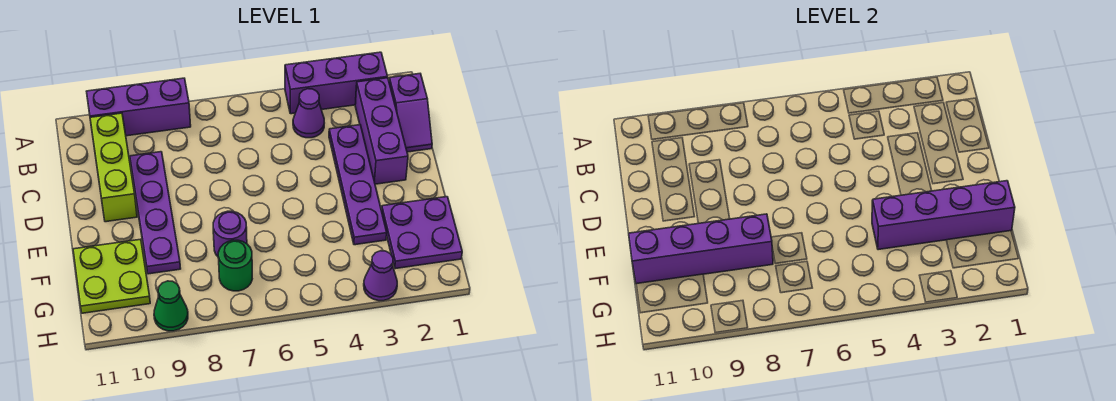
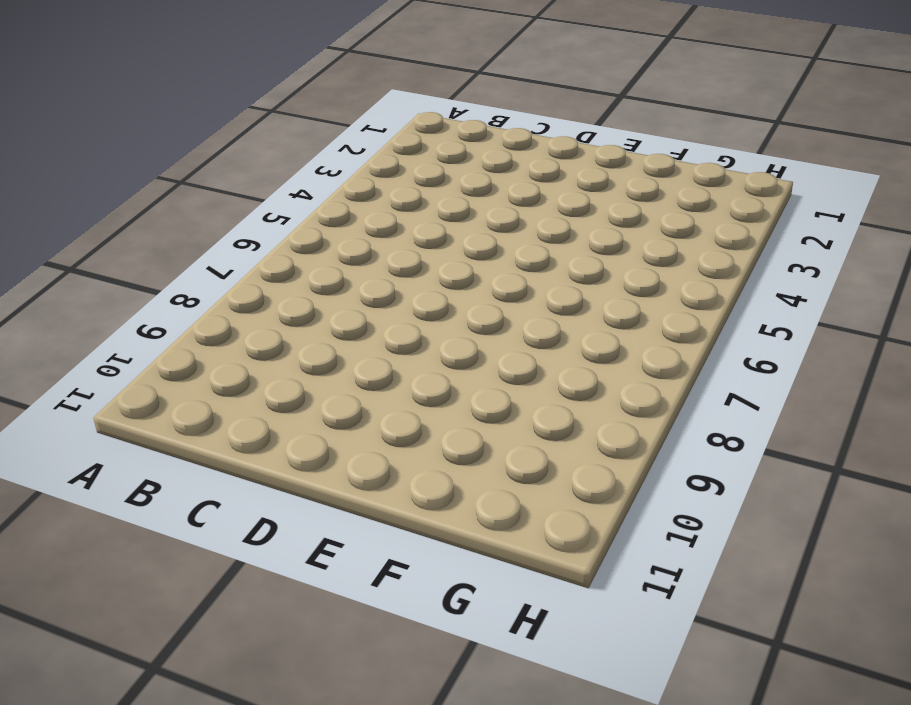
none -> purple 1x3 brick [285,52,388,114]
none -> purple 1x3 brick [86,78,191,136]
none -> purple 1x2 slope [389,74,432,152]

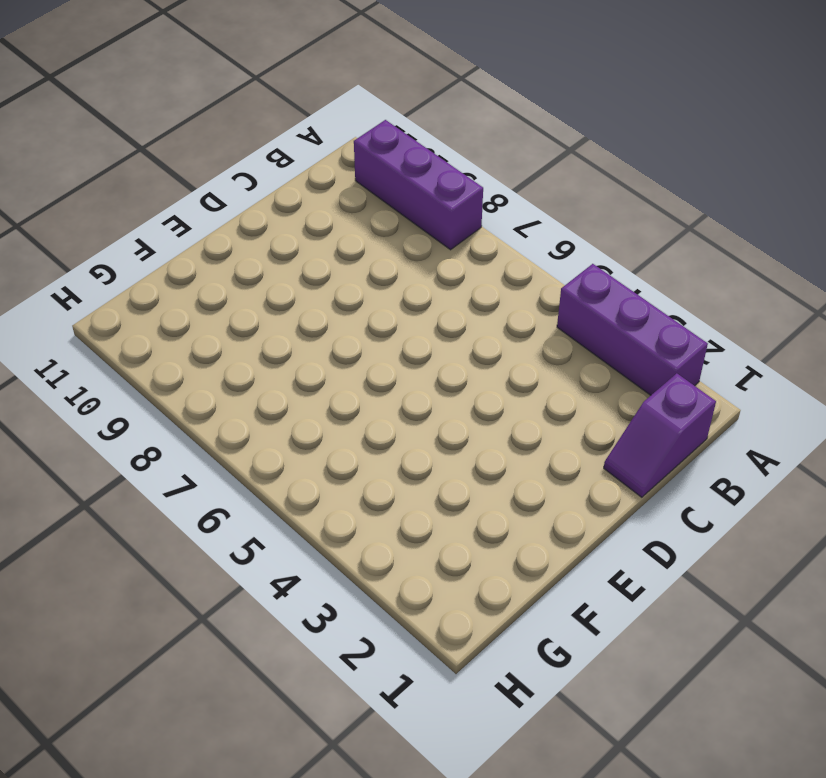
none -> purple 1x3 brick [355,78,408,184]
none -> purple 1x1 cone [293,89,324,138]
none -> lime 1x3 brick [90,113,137,222]

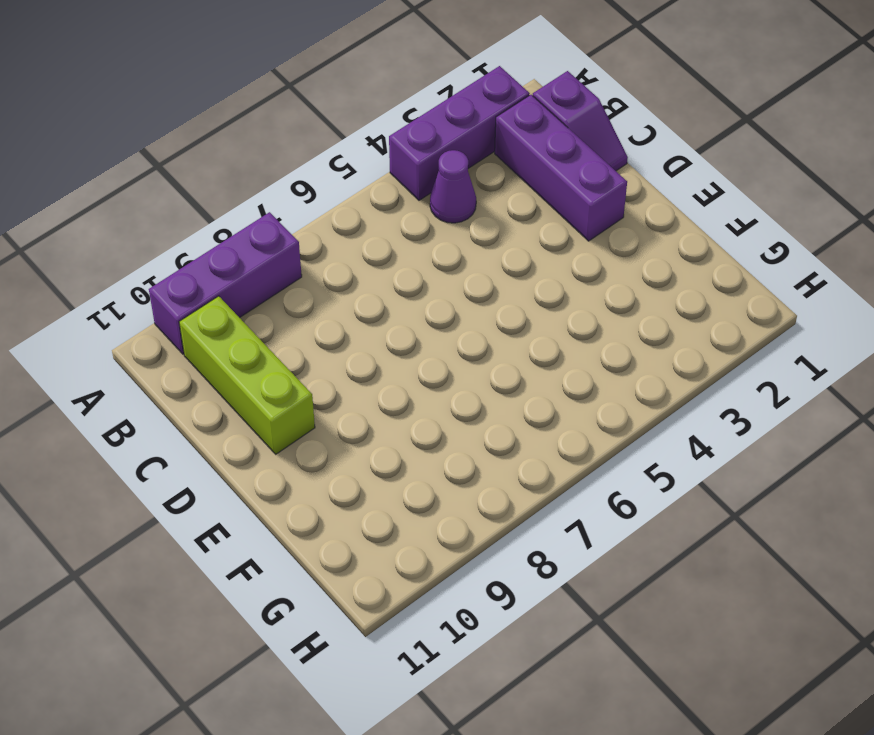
none -> purple 1x4 plate [329,125,387,245]
none -> purple 1x4 plate [130,152,181,274]
none -> purple 2x2 plate [381,197,462,269]

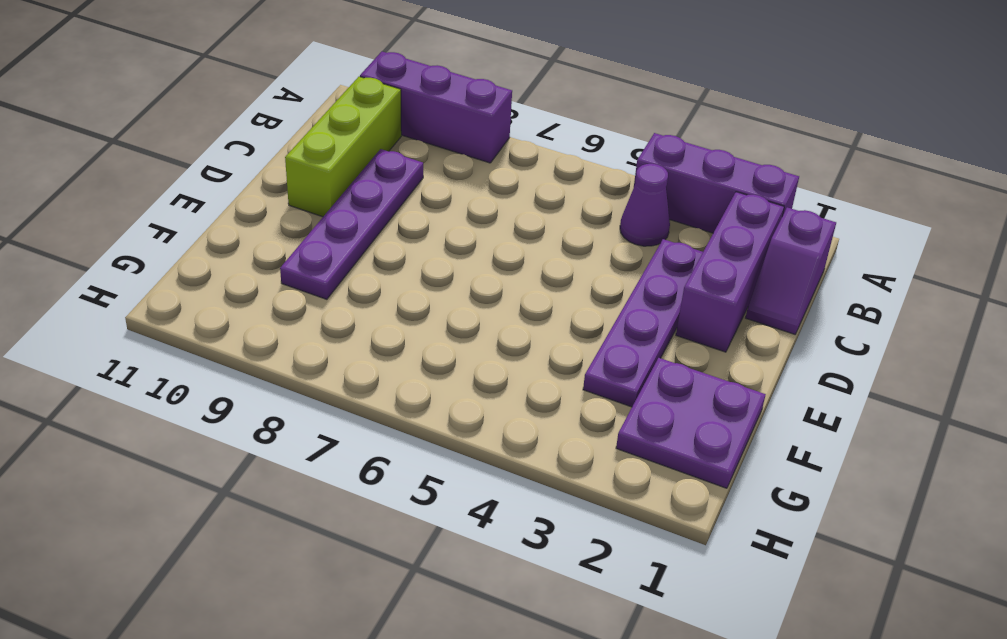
none -> purple 1x1 round brick [213,211,247,256]
none -> lime 2x2 plate [73,239,150,313]
none -> green 1x1 round brick [218,240,252,291]

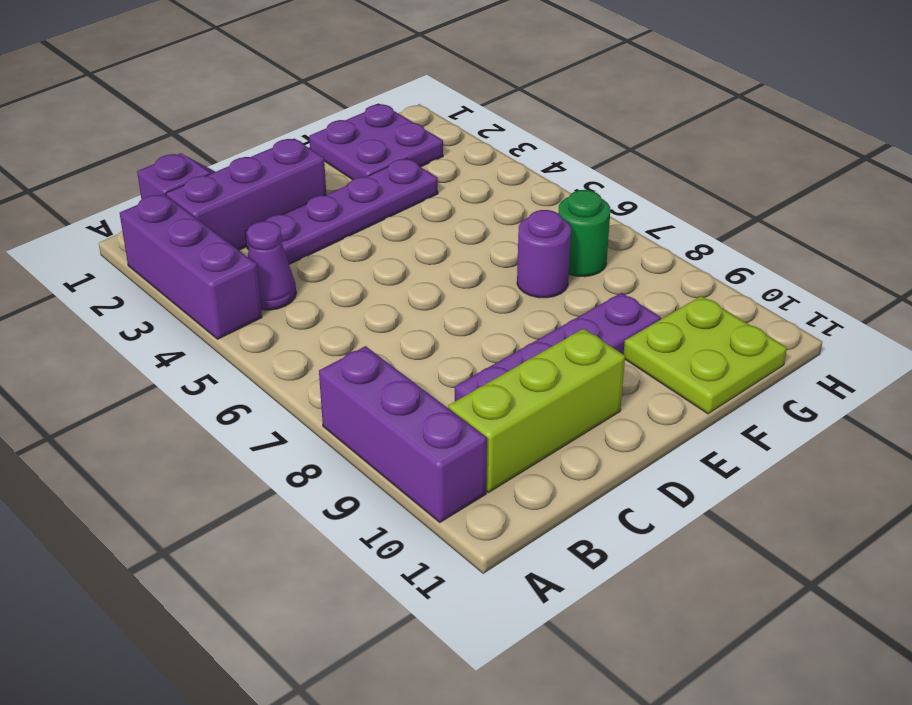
none -> purple 1x1 cone [364,251,397,301]
none -> green 1x1 cone [154,281,188,331]
none -> purple 1x4 brick [872,181,1015,250]

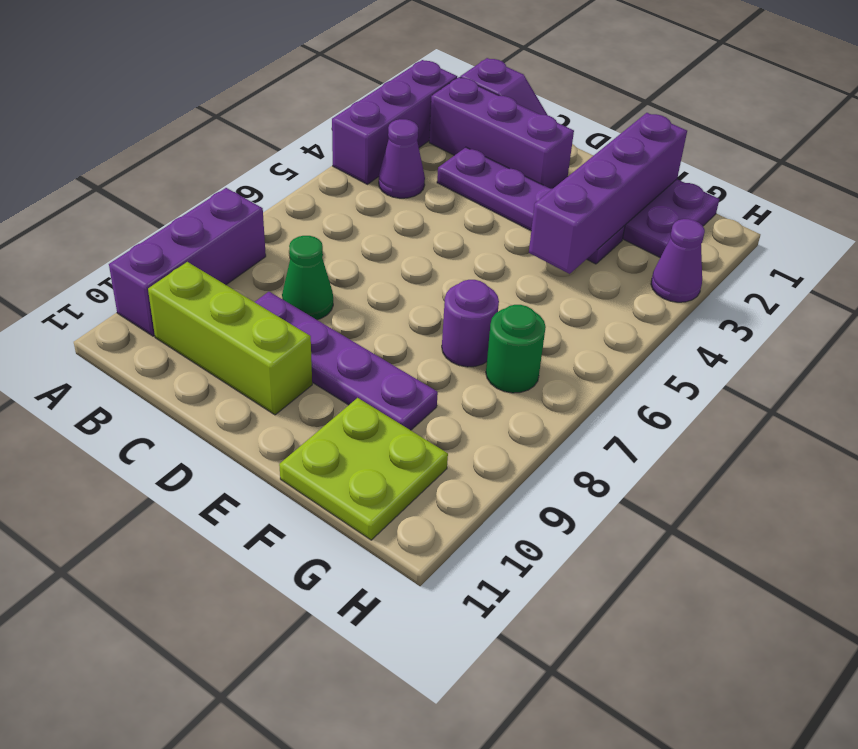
green 1x1 cone [282,236,333,320] -> green 1x1 cone moved to [154,281,188,331]
none -> purple 1x4 brick [629,214,773,284]

